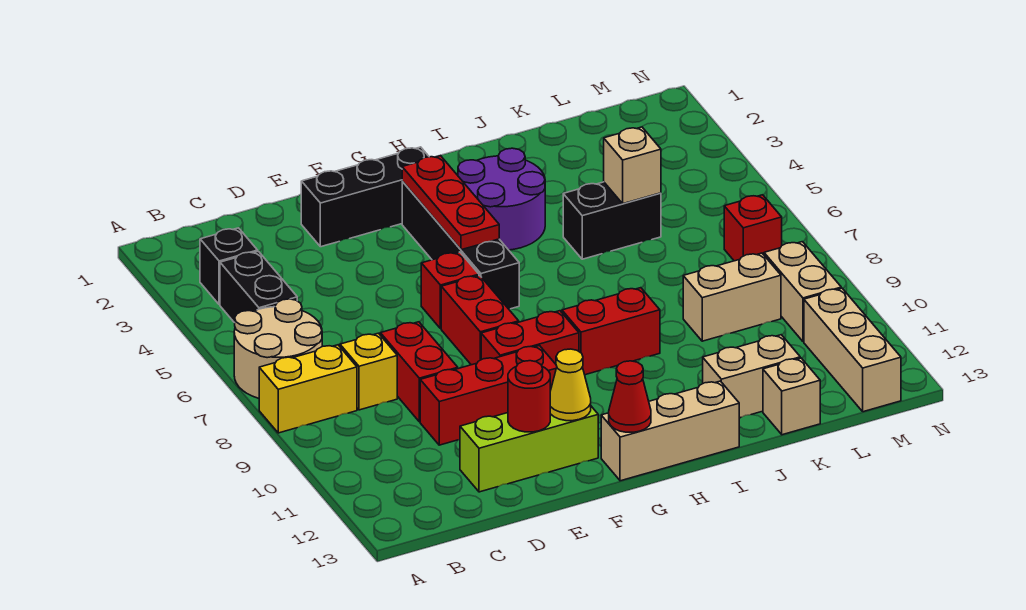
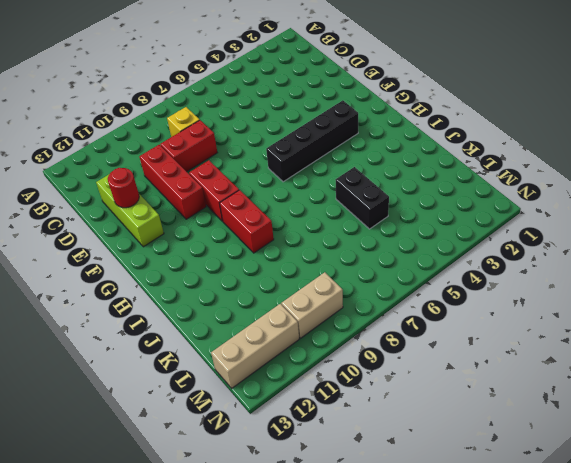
none -> tan 2x2 round brick [234,299,322,398]
none -> yellow 1x2 brick [259,345,357,433]
none -> black 1x1 brick [200,228,258,305]

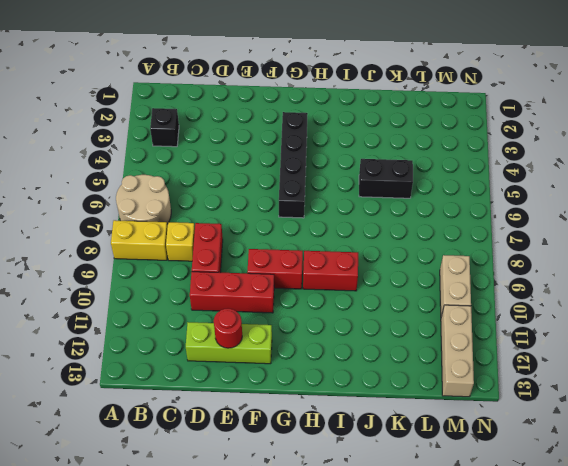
none -> black 1x2 brick [220,251,297,323]
none -> black 1x3 brick [301,147,429,247]
none -> red 1x1 brick [421,252,479,329]

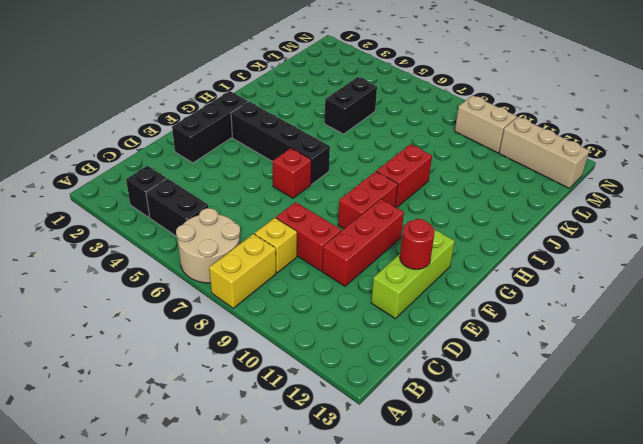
none -> red 1x2 brick [441,275,519,365]
none -> tan 1x3 brick [601,381,739,481]
none -> purple 2x2 round brick [458,148,545,250]

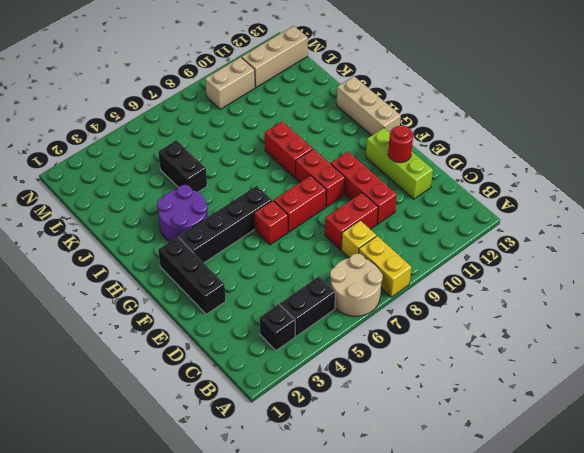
none -> tan 1x2 brick [703,335,800,418]
none -> tan 1x2 brick [683,253,781,341]
none -> tan 1x1 brick [763,358,820,435]

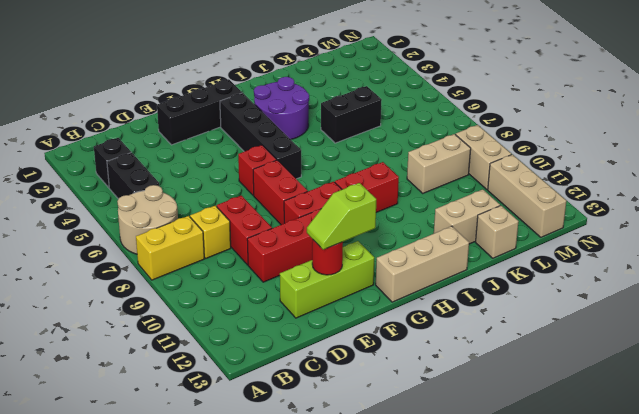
lime 1x2 slope [307,183,376,250] -> none
none -> red 1x1 brick [724,195,782,261]
none -> yellow 1x1 cone [550,349,591,421]
none -> red 1x3 plate [402,156,499,250]

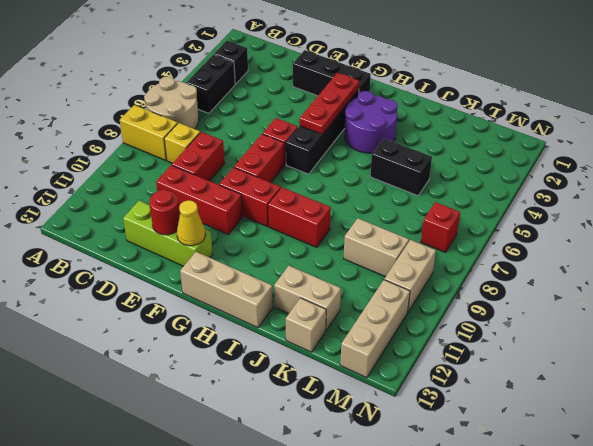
none -> red 1x1 cone [609,361,651,432]
none -> tan 1x1 brick [604,127,661,204]

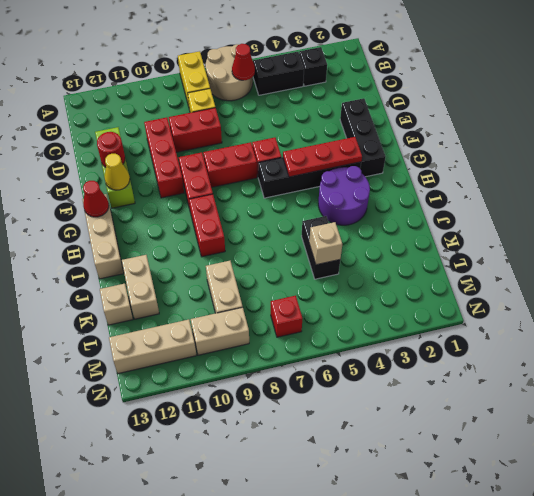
red 1x1 cone [232,44,255,80] -> none

